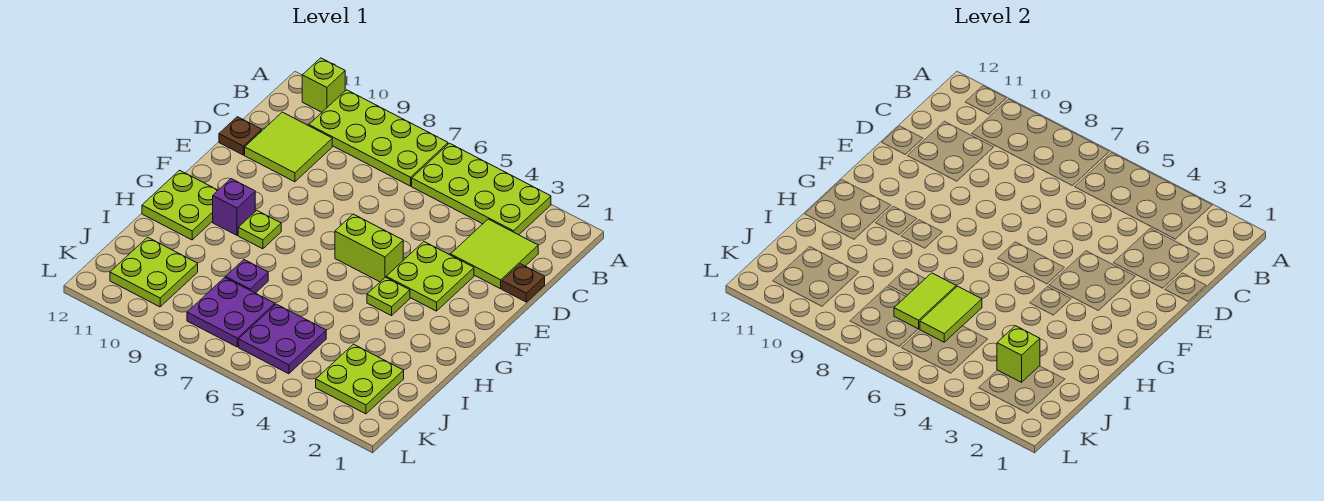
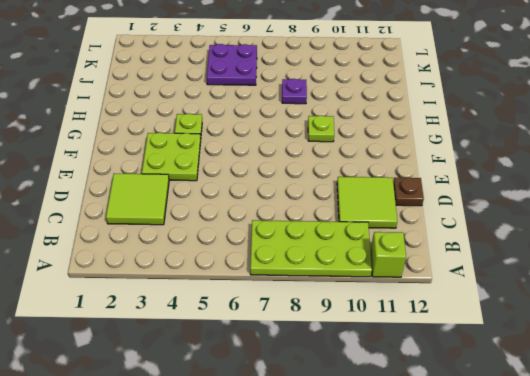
none -> lime 2x4 plate [412,143,551,235]
none -> brown 1x1 plate [502,264,545,302]
none -> lime 1x2 brick [335,214,403,282]

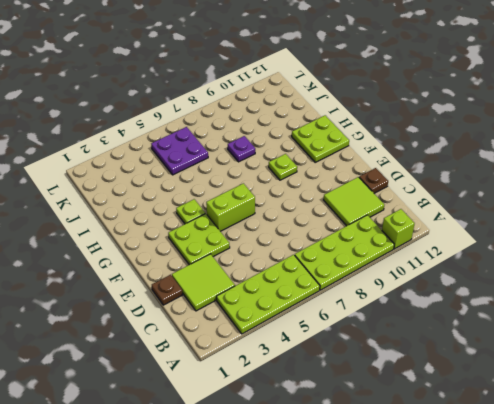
none -> purple 1x1 brick [213,179,255,235]
none -> lime 2x2 plate [316,344,404,414]
none -> purple 2x2 plate [187,277,275,347]

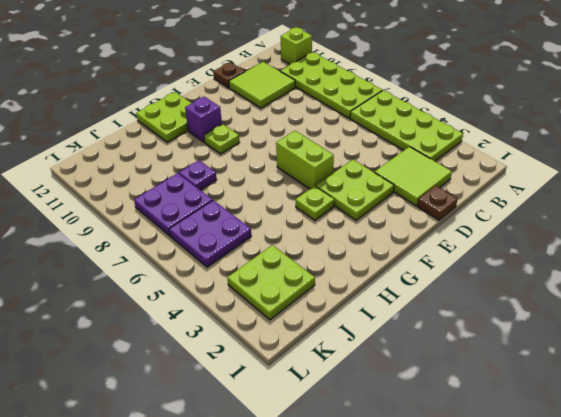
none -> lime 2x2 plate [110,237,198,307]
none -> lime 1x2 tile [920,286,982,342]
none -> lime 1x2 tile [894,273,956,329]

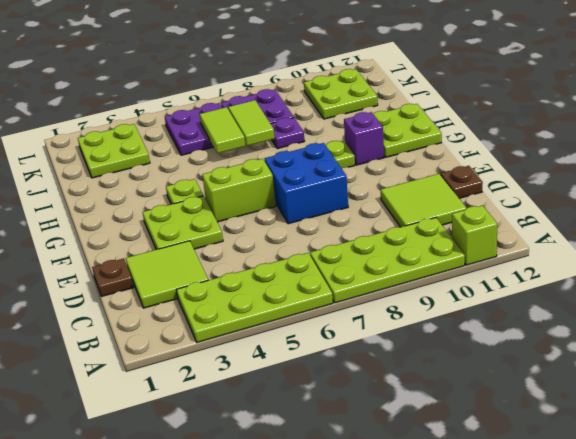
blue 2x2 brick [265,143,348,224] -> none
none -> lime 1x1 brick [997,326,1040,382]

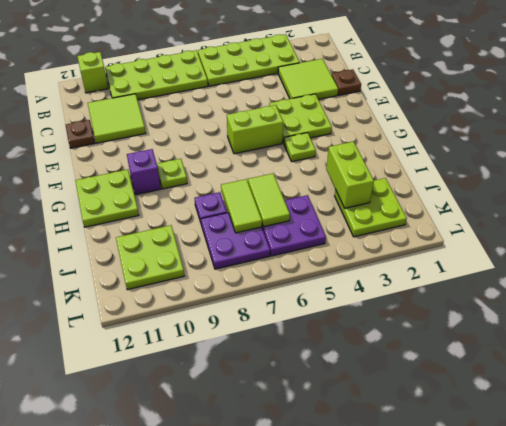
lime 1x2 brick [326,142,374,208] -> lime 1x1 brick [997,326,1040,382]

